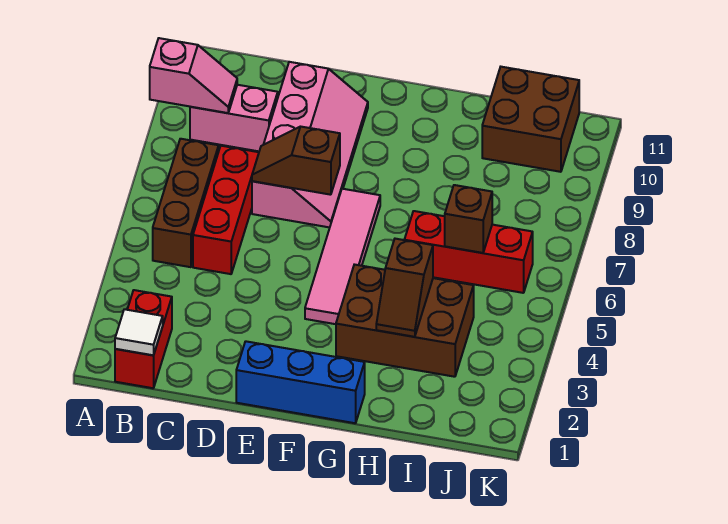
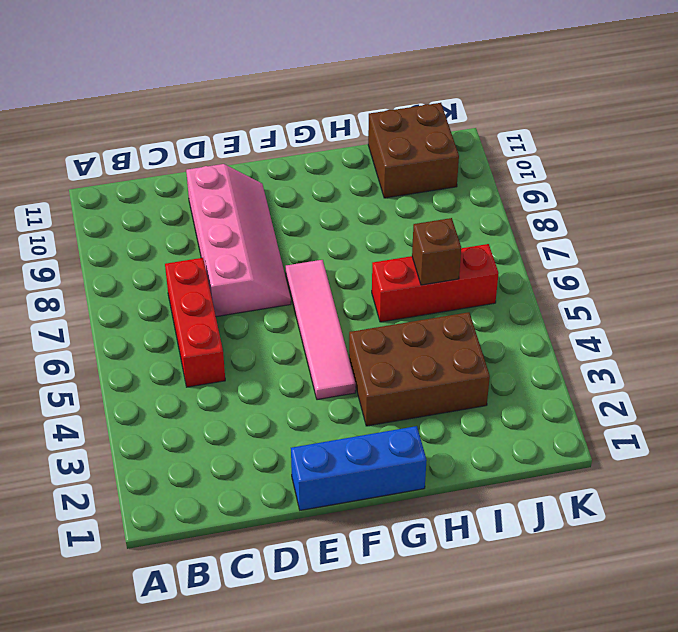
none -> red 1x2 brick [115,290,172,388]
none -> brown 1x3 brick [153,139,219,267]
none -> pink 1x2 brick [190,85,278,151]

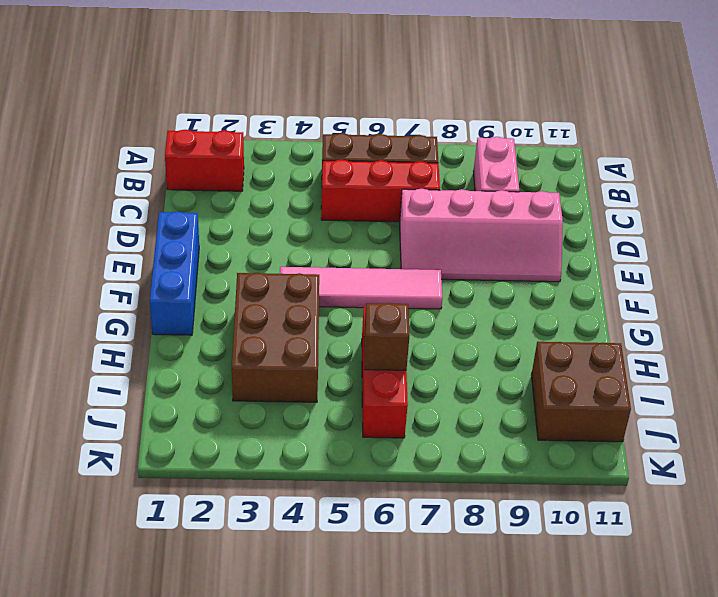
none -> pink 1x2 slope [150,38,237,113]
none -> white 1x1 tile [115,309,163,355]
none -> brown 1x2 slope [252,127,340,195]

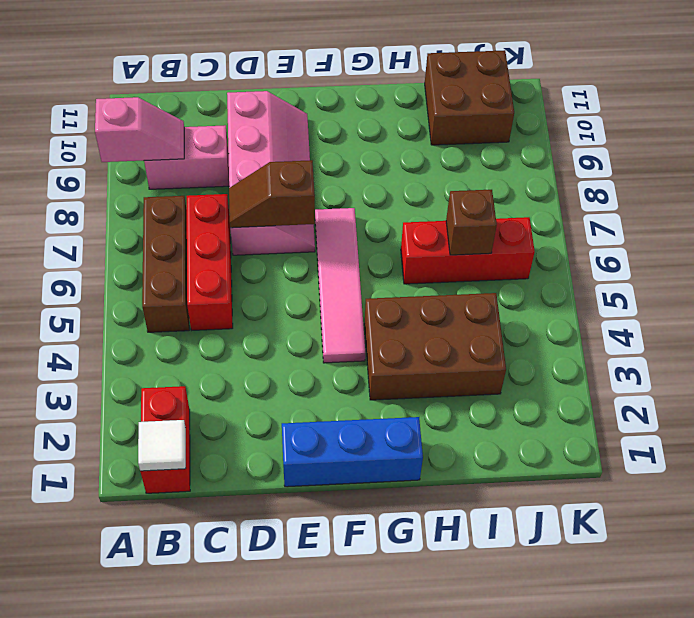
none -> brown 1x2 slope [376,239,433,337]

